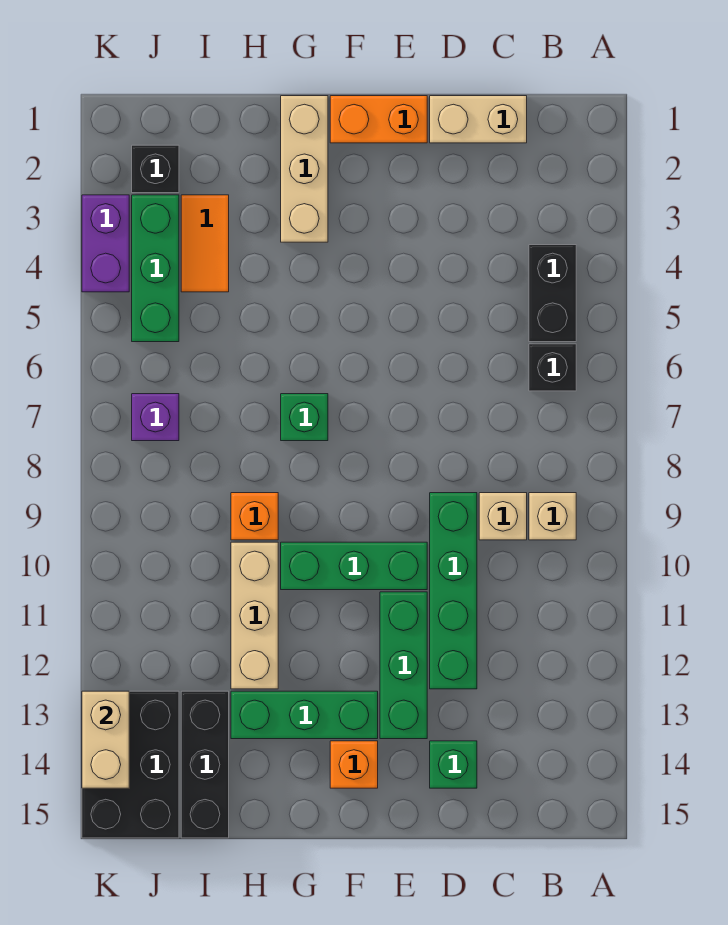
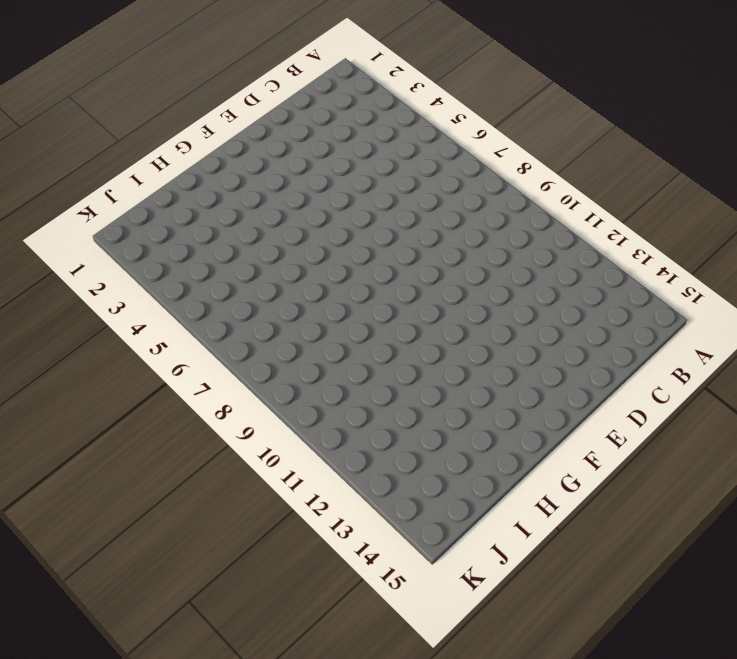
none -> black 1x2 brick [529,245,576,342]
none -> black 1x1 brick [529,344,576,391]
none -> tan 1x1 brick [529,493,576,540]

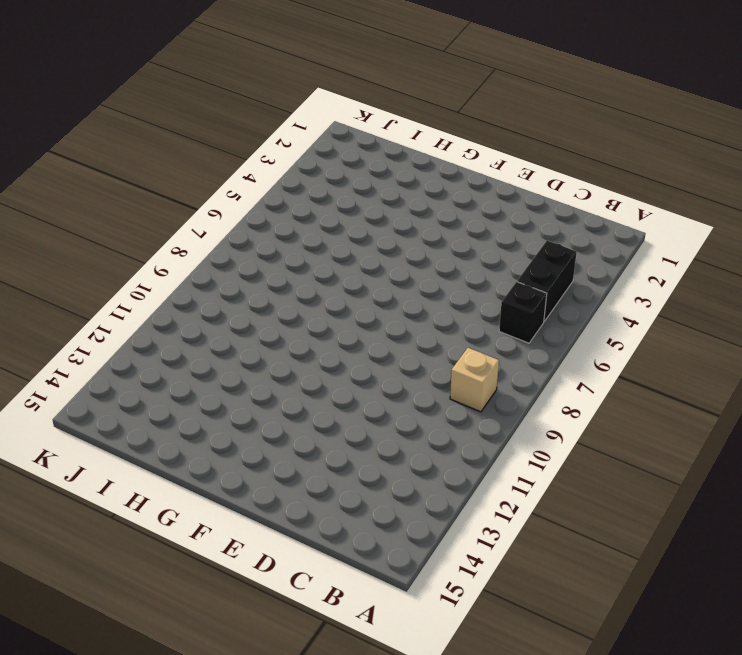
none -> tan 1x2 brick [430,96,527,143]
none -> tan 1x1 brick [479,493,527,540]
none -> green 1x4 brick [430,493,477,689]

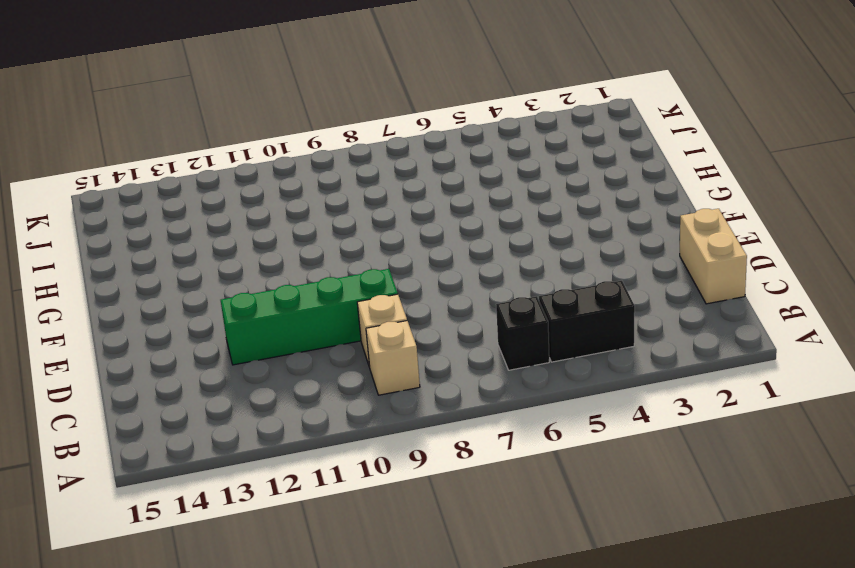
none -> green 1x1 brick [430,741,477,788]
none -> orange 1x2 brick [330,96,427,143]
none -> green 1x3 brick [281,542,427,590]

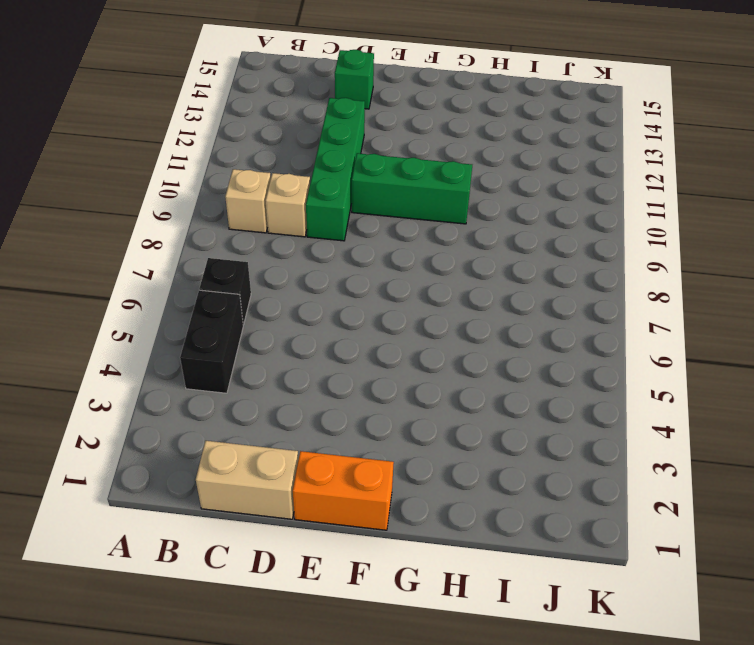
none -> green 1x3 brick [380,592,427,739]
none -> green 1x3 brick [231,691,378,739]
none -> orange 1x1 brick [330,741,378,788]

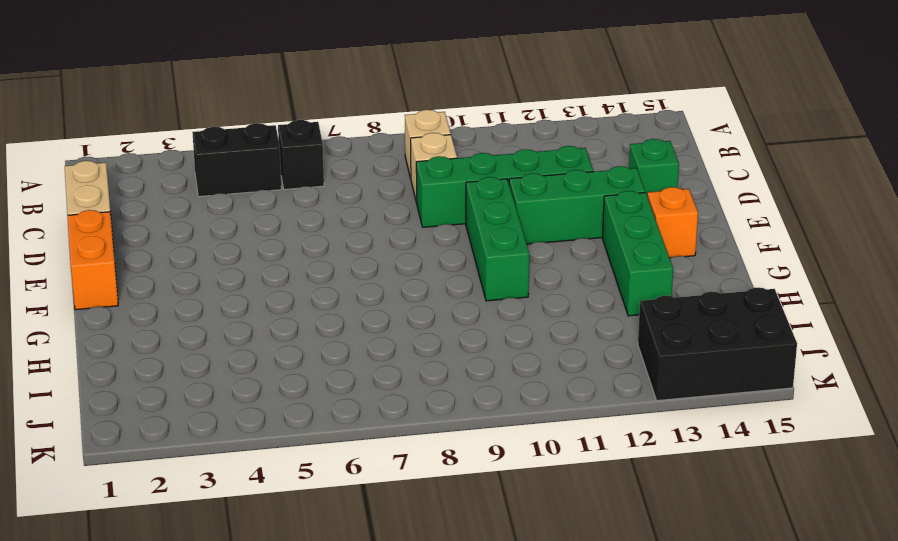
none -> tan 1x3 brick [281,96,328,242]
none -> green 1x1 brick [281,394,328,441]
none -> orange 1x1 brick [231,493,278,540]

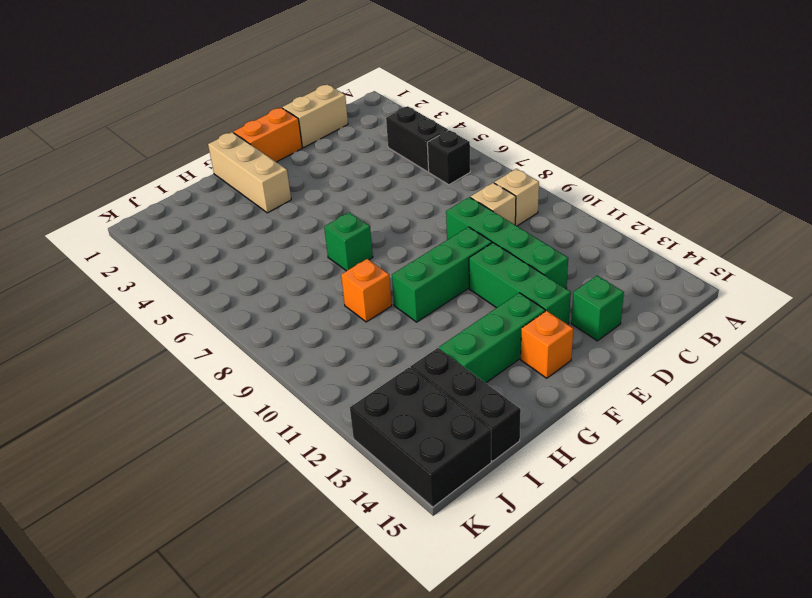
none -> tan 1x3 brick [231,542,278,689]
none -> orange 1x2 tile [181,195,229,292]
none -> black 1x1 brick [132,145,179,193]

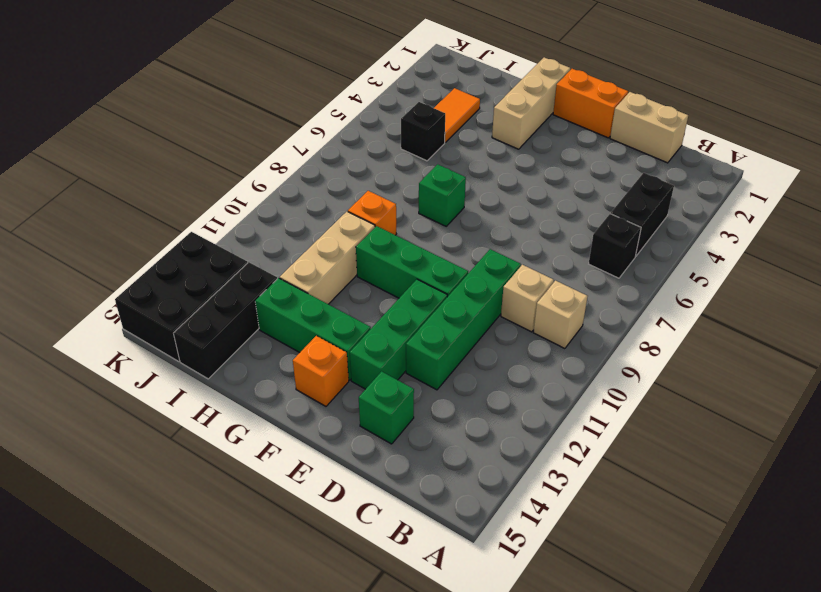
black 1x1 brick [401,102,445,161] -> black 1x1 brick moved to [132,145,179,193]
none -> green 1x3 brick [132,195,179,342]
none -> purple 1x1 brick [132,394,179,441]
none -> purple 1x2 brick [82,195,129,292]

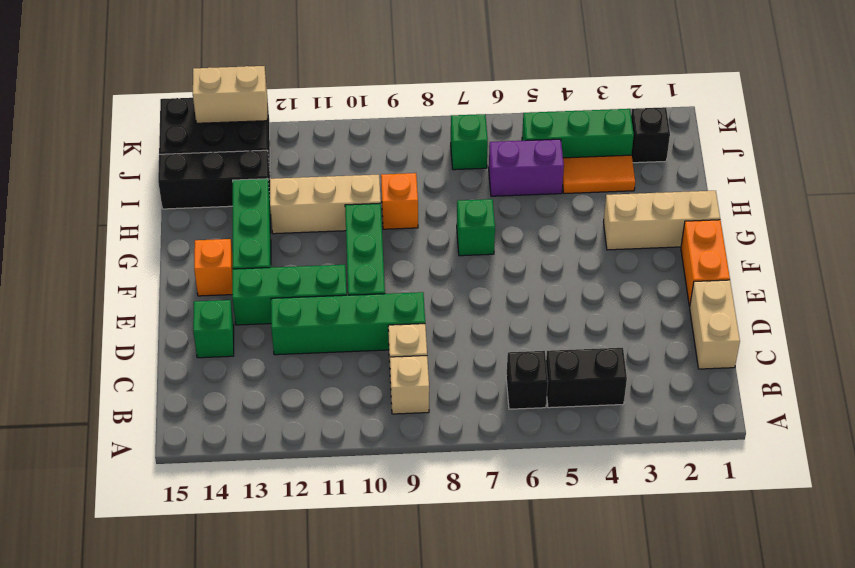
purple 1x2 brick [489,139,564,196] -> purple 1x2 brick moved to [82,195,129,292]
green 1x1 brick [451,114,488,170] -> purple 1x1 brick [132,394,179,441]

